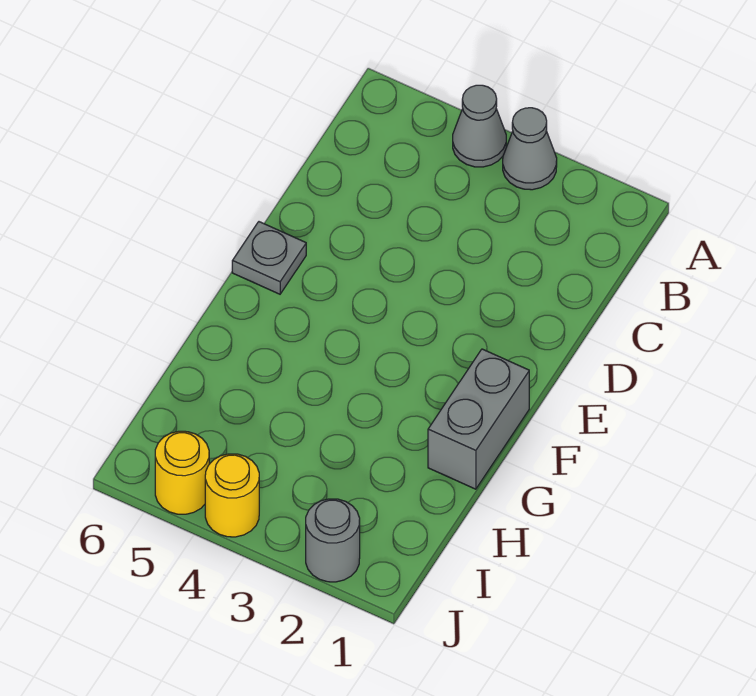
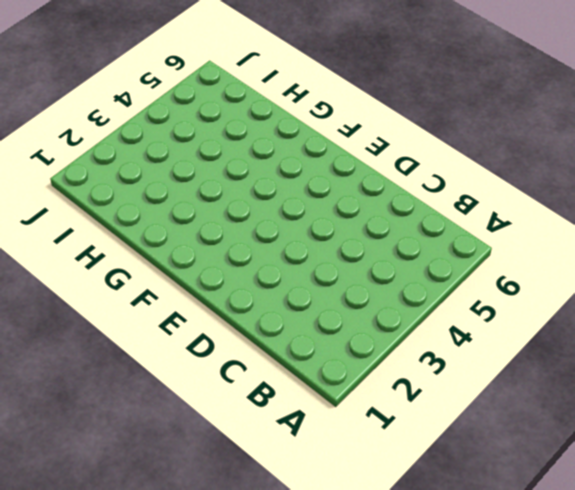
none -> grey 1x1 cone [503,108,557,190]
none -> grey 1x1 cone [453,85,506,167]

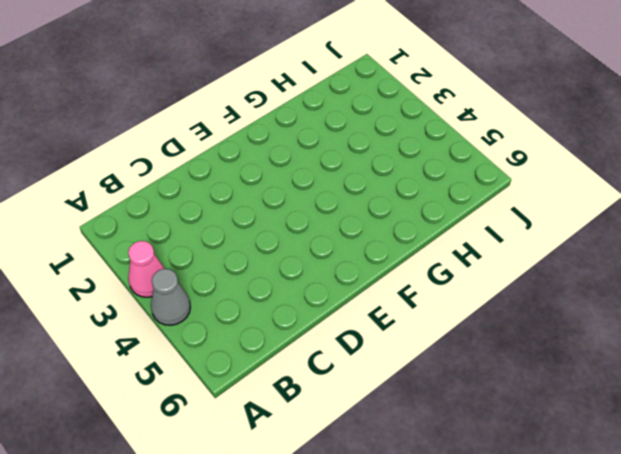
pink 1x1 cone [128,241,164,297] -> grey 1x1 cone [503,108,557,190]
none -> grey 1x1 plate [232,222,306,294]
none -> grey 1x2 brick [428,349,529,489]

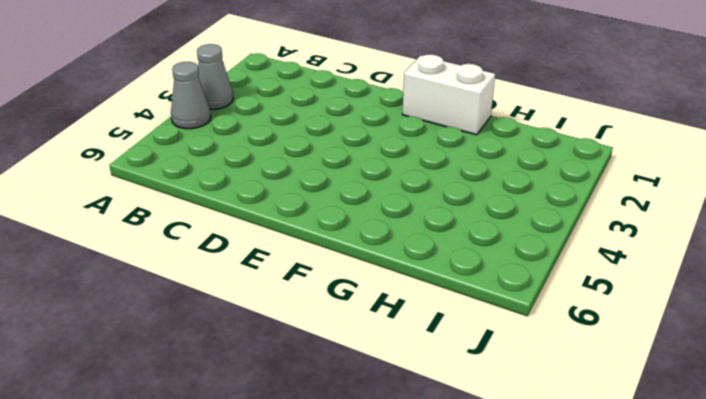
white 1x2 brick [402,54,495,135] -> grey 1x2 brick [428,349,529,489]
none -> grey 1x1 plate [232,222,306,294]
none -> grey 1x1 round brick [306,499,360,582]

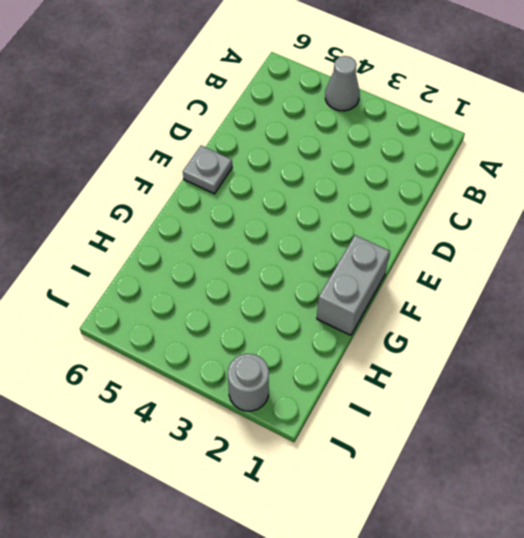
none -> grey 1x1 cone [503,108,557,190]
none -> yellow 1x1 round brick [205,454,259,537]

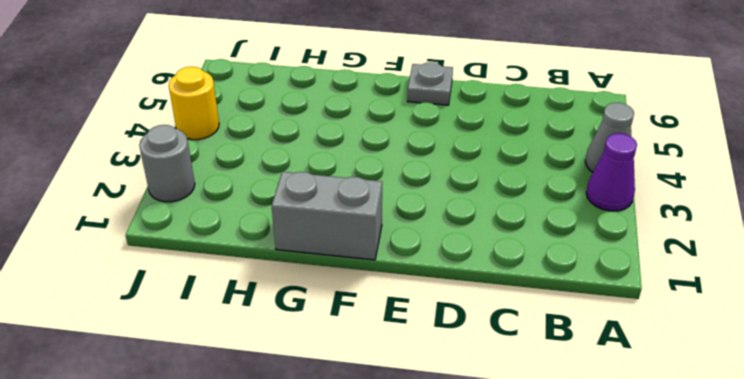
purple 1x1 cone [586,133,637,211] -> grey 1x1 cone [503,108,557,190]
none -> yellow 1x1 round brick [155,431,209,514]

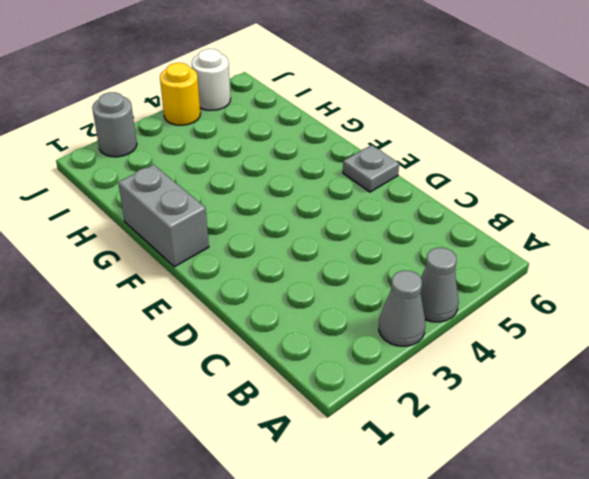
white 1x1 round brick [192,49,231,110] -> yellow 1x1 round brick [155,431,209,514]

